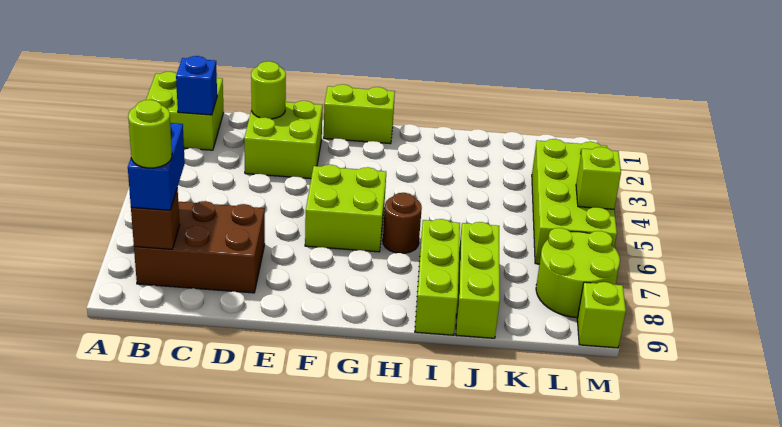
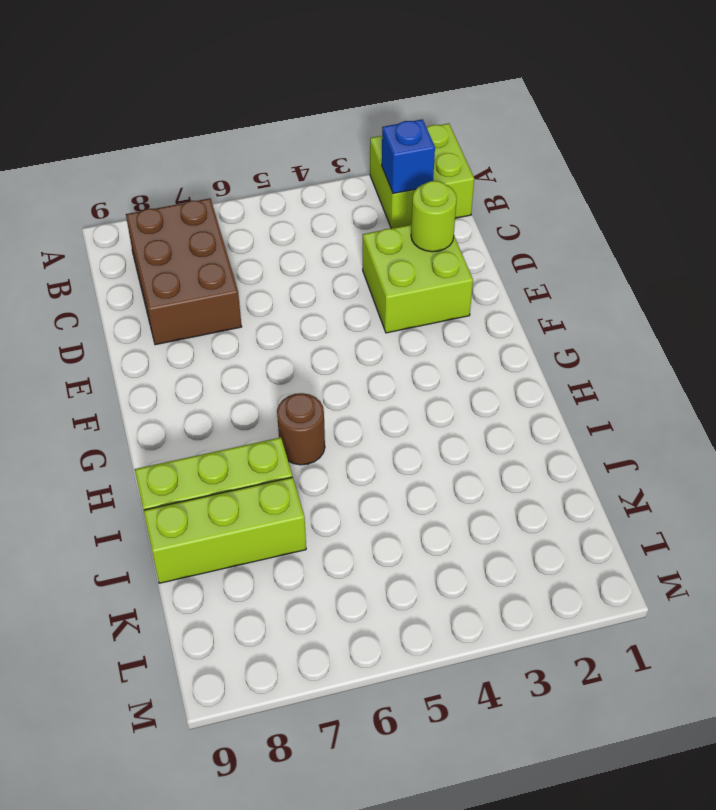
none -> lime 1x2 brick [324,84,395,144]
none -> lime 2x2 brick [305,165,386,252]
none -> lime 2x4 brick [532,139,617,264]

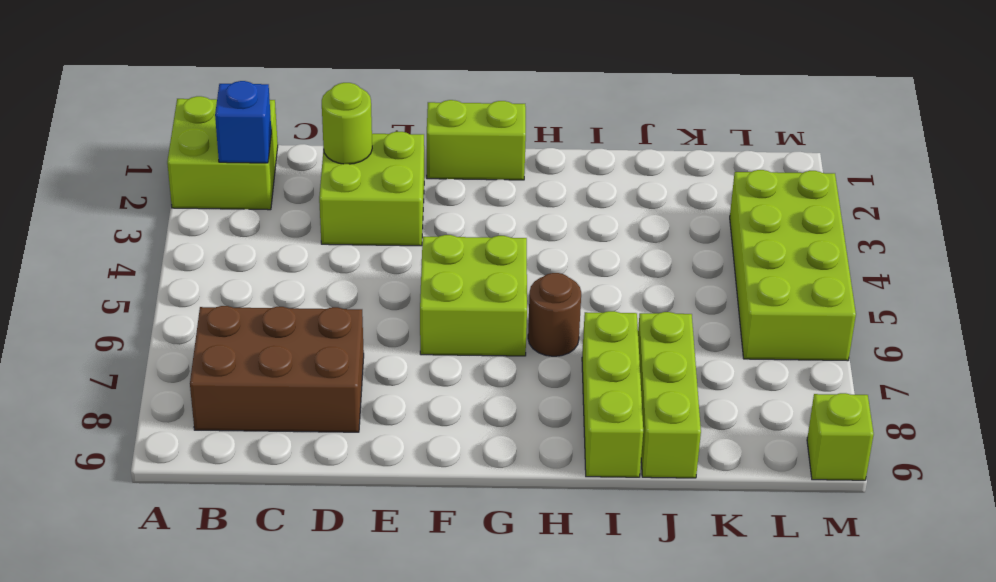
none -> lime 2x2 round brick [536,228,620,318]
none -> brown 1x1 brick [131,188,180,249]
none -> lime 1x1 brick [576,147,621,209]

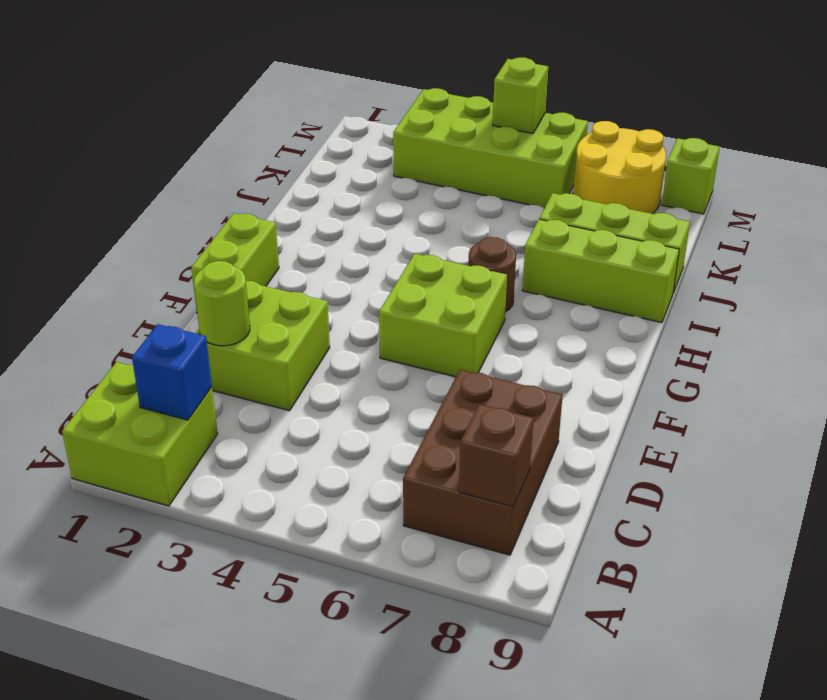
yellow 2x2 round brick [573,121,666,214] -> lime 2x2 round brick [536,228,620,318]
none -> blue 1x2 brick [128,123,185,210]
none -> lime 1x1 round brick [128,100,172,168]

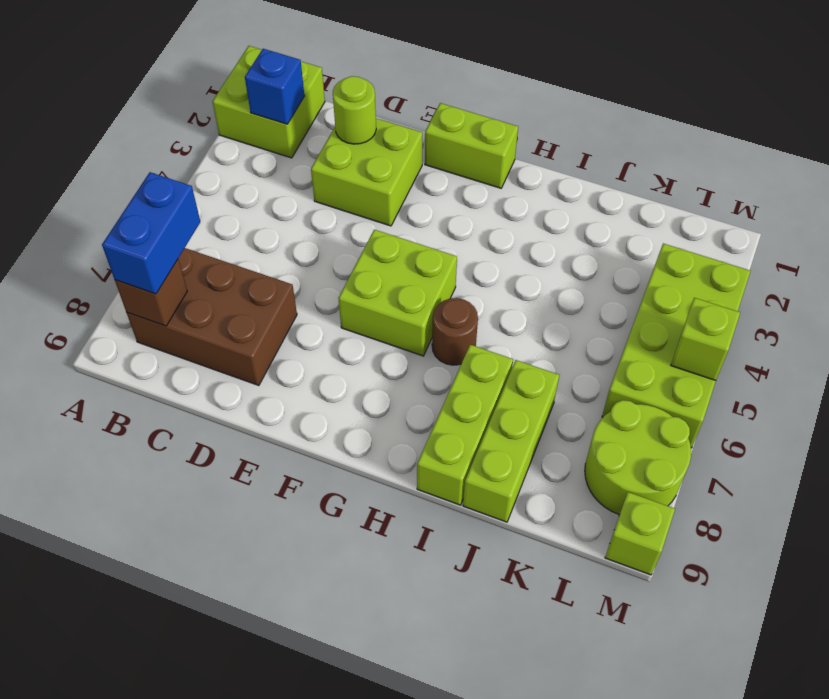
none -> lime 1x1 round brick [128,100,172,168]

